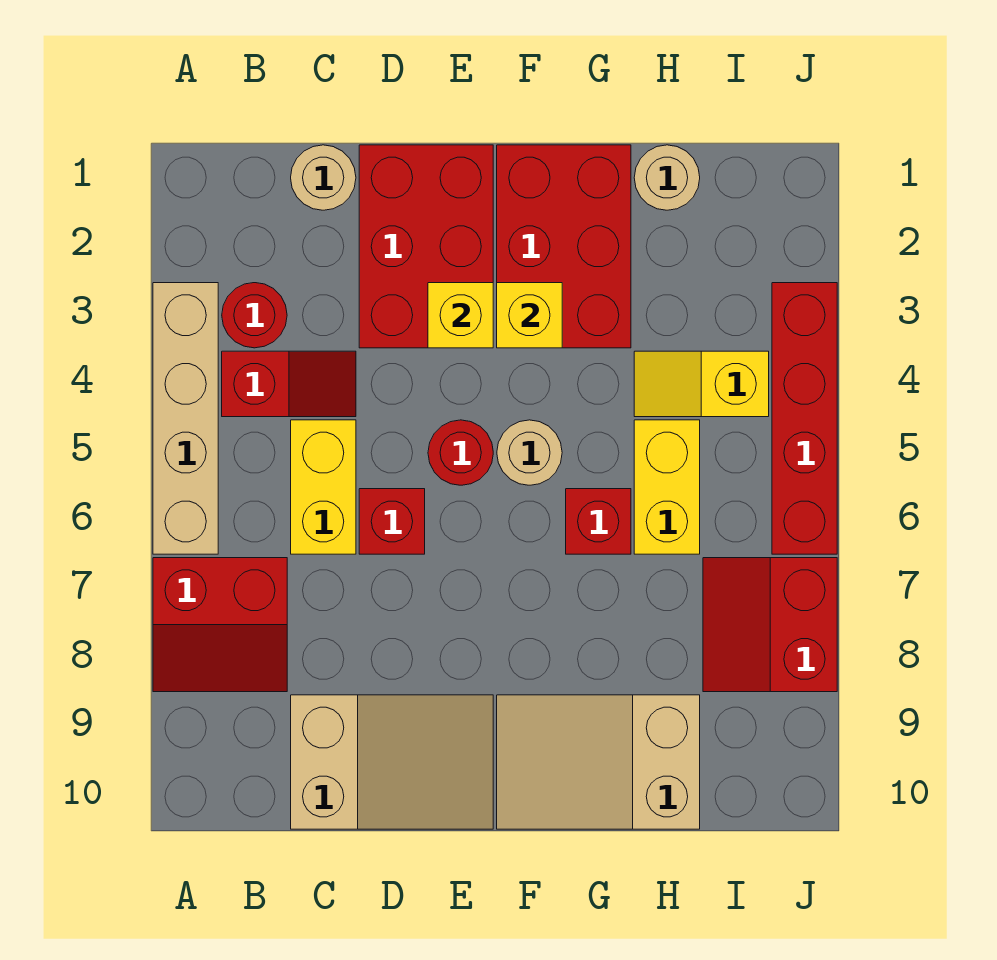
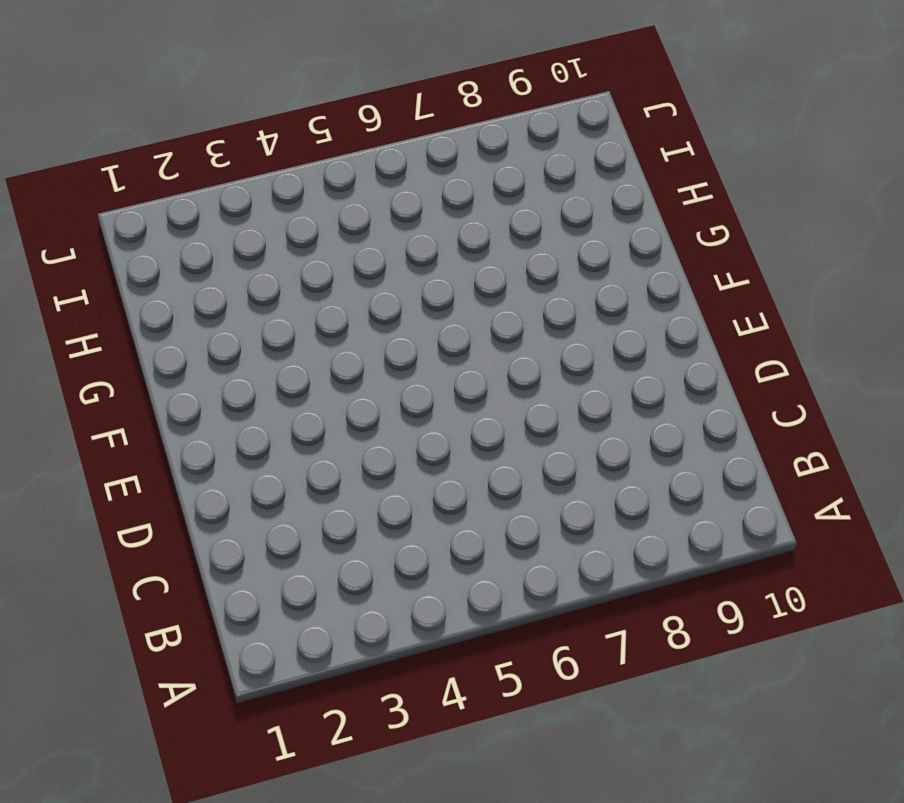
none -> tan 1x4 brick [153,283,218,554]
none -> red 2x2 slope [153,558,287,692]
none -> red 1x1 round brick [222,283,287,348]

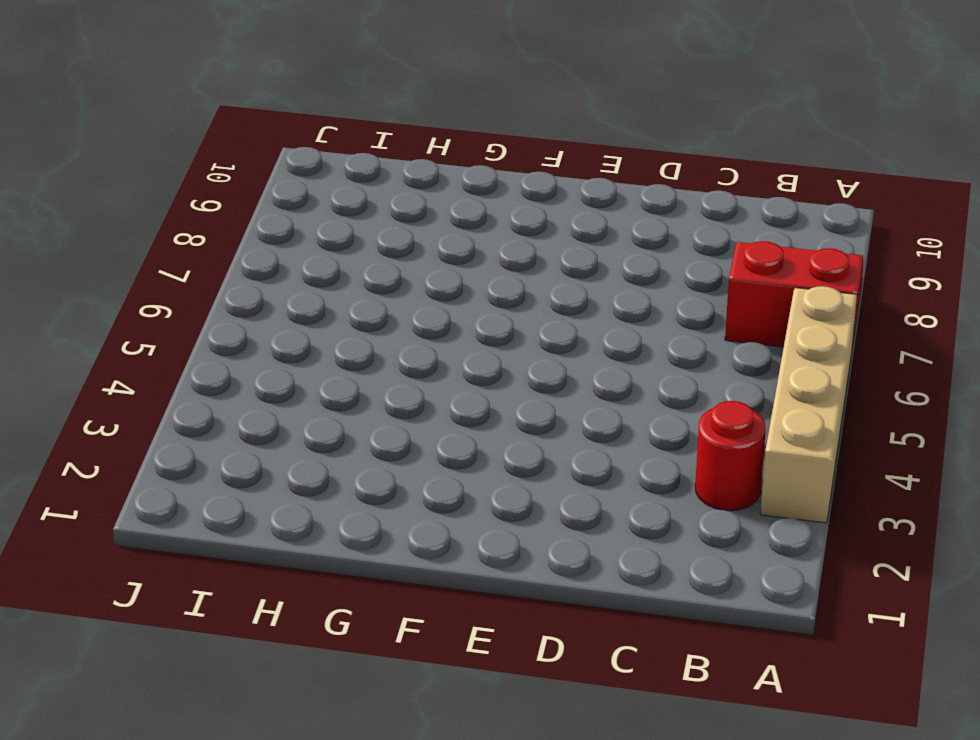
none -> red 1x2 slope [222,351,356,417]
none -> tan 1x1 round brick [291,145,356,210]
none -> yellow 1x2 brick [291,420,356,554]

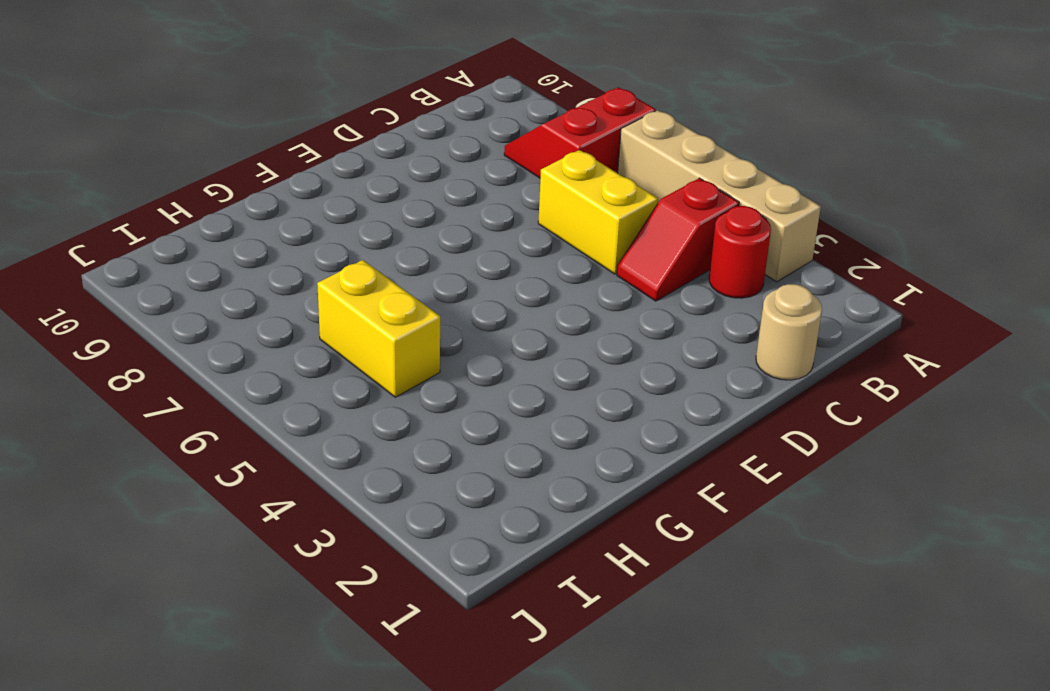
none -> tan 2x3 slope [291,695,493,829]
none -> red 2x3 brick [359,145,493,348]
none -> red 1x1 brick [359,489,425,554]

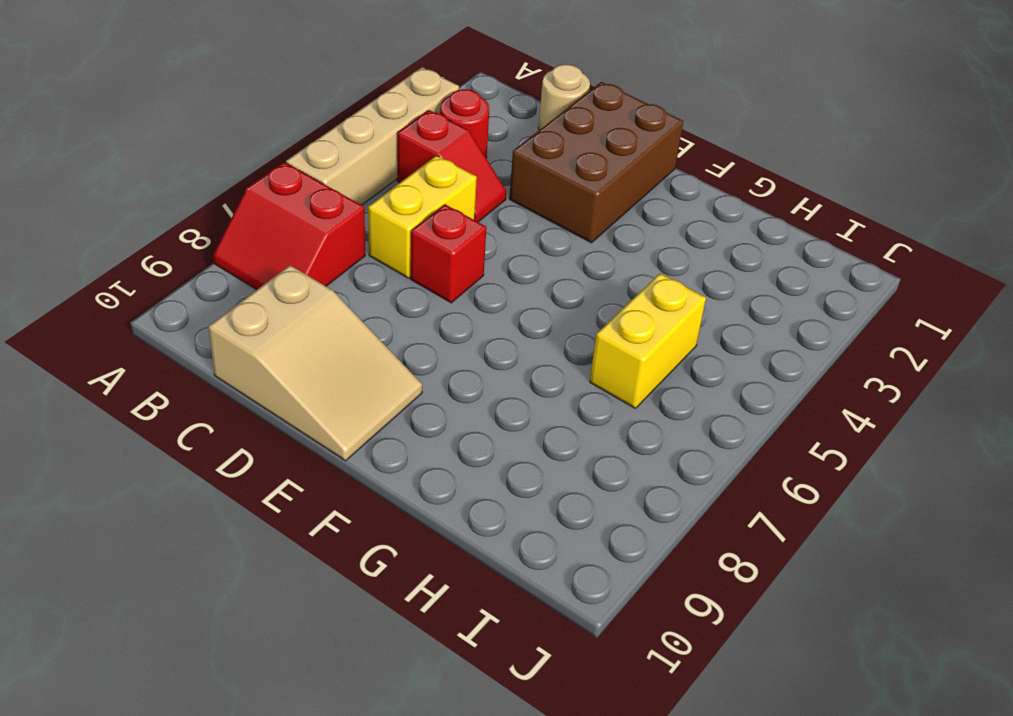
brown 2x3 brick [509,82,683,243] -> red 2x3 brick [359,145,493,348]
none -> red 1x1 round brick [428,420,493,485]
none -> red 2x3 brick [497,145,631,348]
none -> tan 1x1 round brick [497,420,562,485]

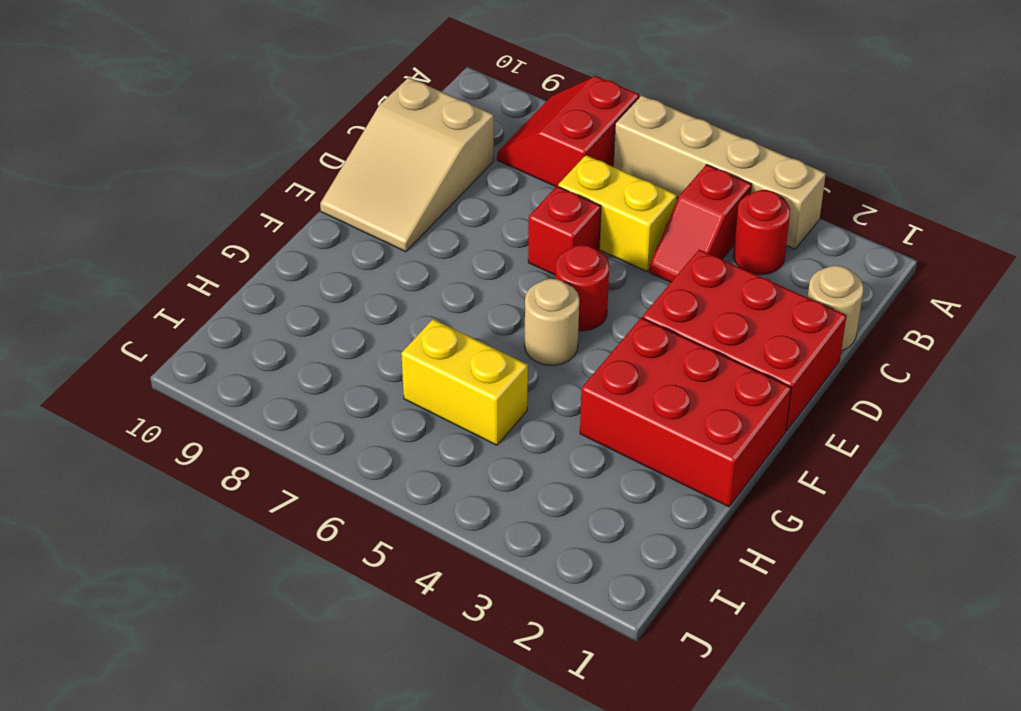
none -> tan 2x3 slope [497,695,700,829]
none -> red 1x1 brick [566,489,631,554]
none -> tan 1x1 round brick [634,145,700,210]

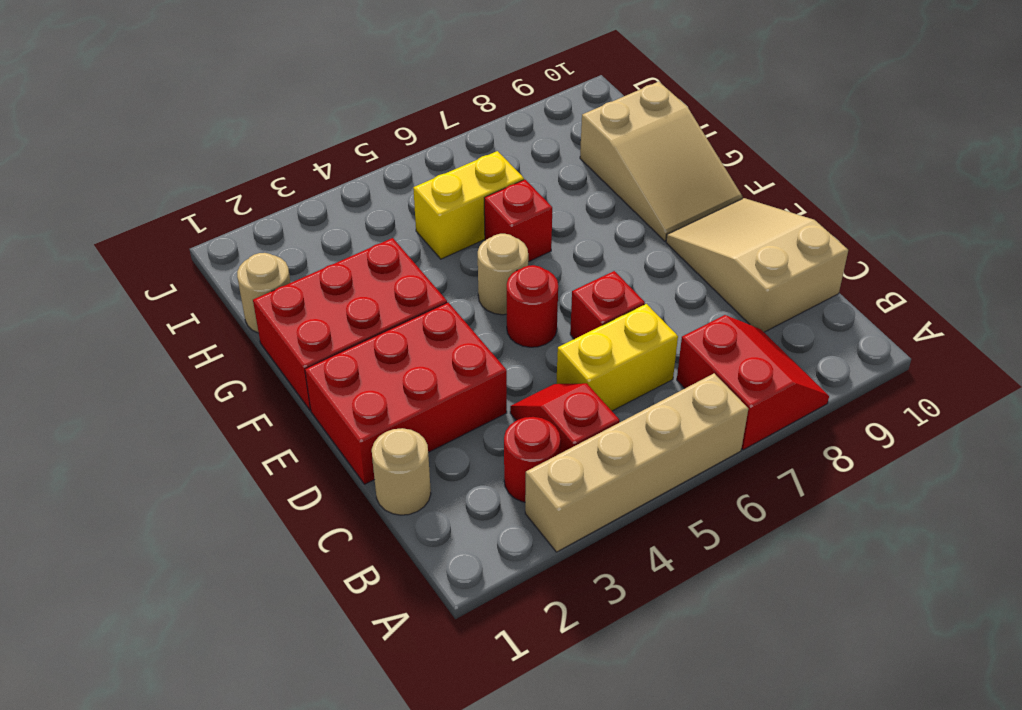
none -> yellow 1x2 slope [634,351,769,417]
none -> red 2x2 slope [703,558,837,692]
none -> red 1x4 brick [772,283,837,554]

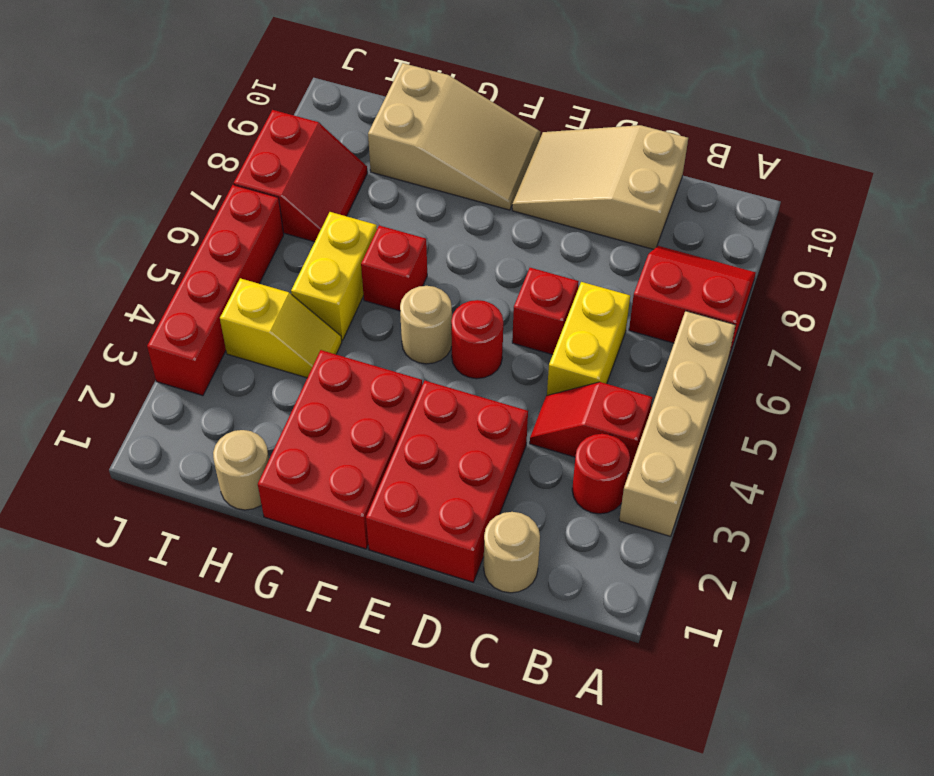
none -> yellow 1x1 brick [428,283,493,348]
none -> yellow 1x1 brick [497,283,562,348]

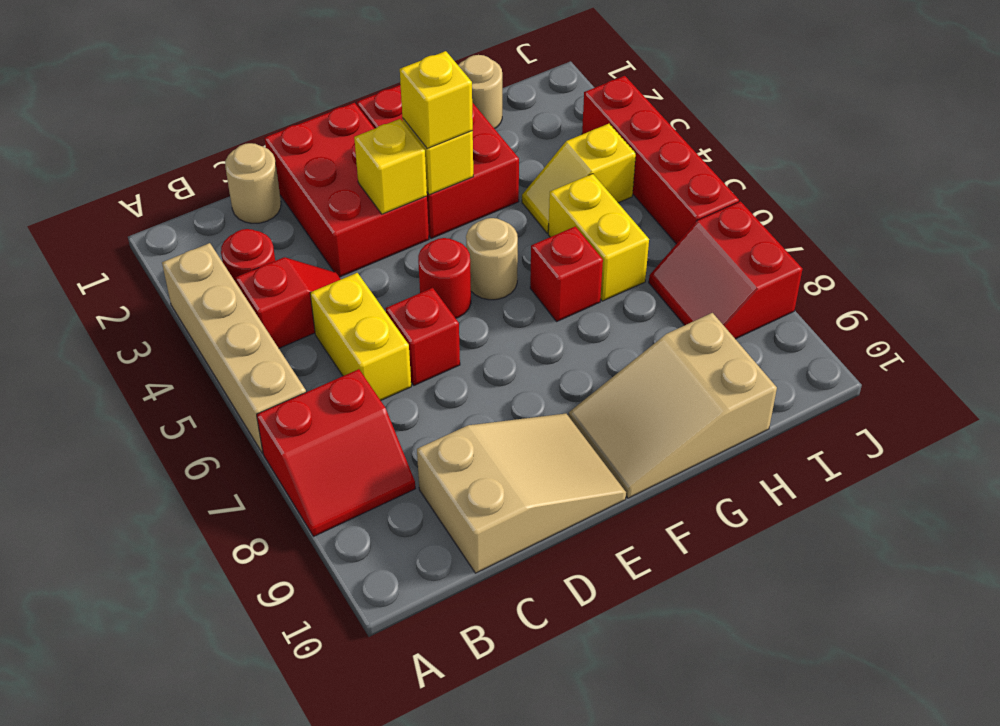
yellow 1x1 brick [400,51,473,149] -> none

